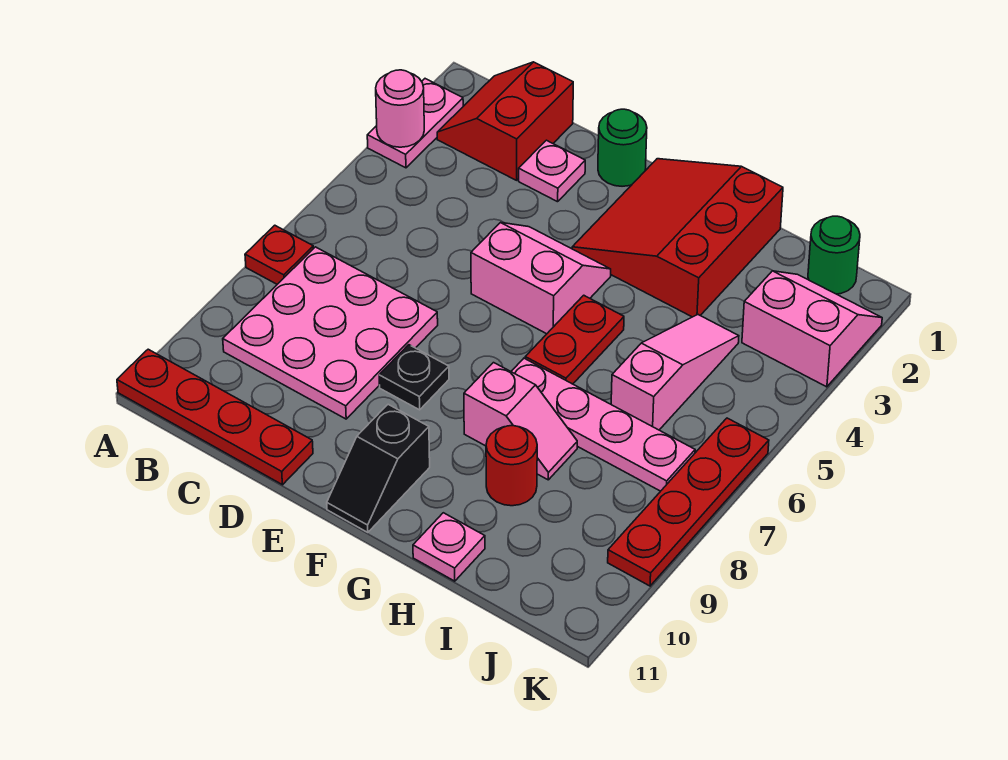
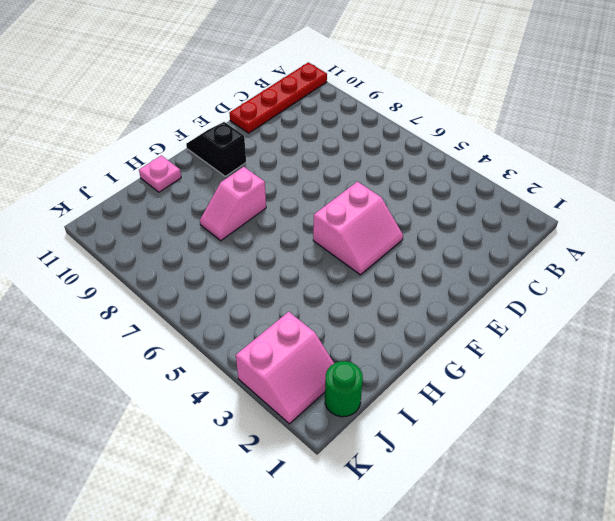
none -> pink 1x2 plate [367,79,463,168]
none -> red 1x1 plate [245,225,314,284]
none -> red 2x2 slope [437,62,573,180]

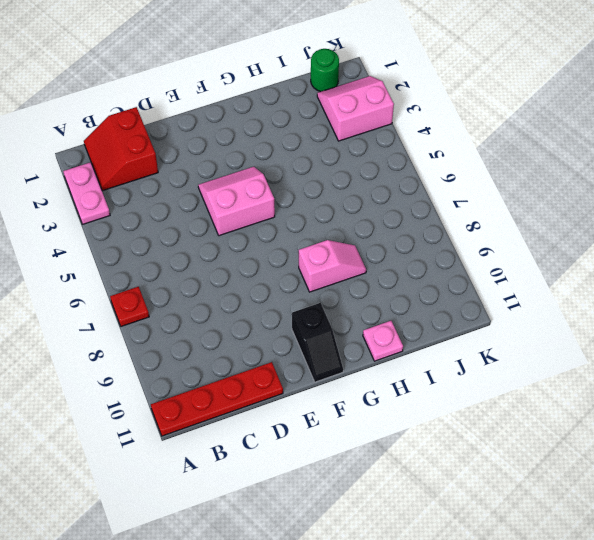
none -> pink 3x3 plate [223,247,438,419]
none -> pink 1x1 plate [519,140,585,202]
none -> green 1x1 round brick [598,109,647,186]

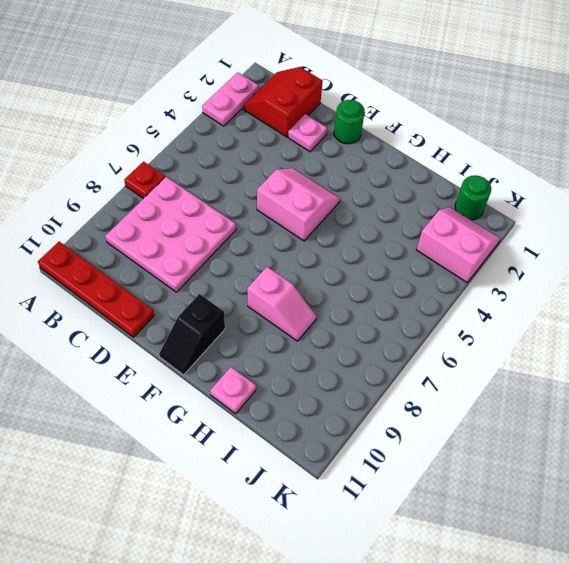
none -> black 1x1 plate [379,345,449,410]
none -> red 3x3 slope [572,159,783,317]
none -> red 1x2 plate [525,295,624,384]

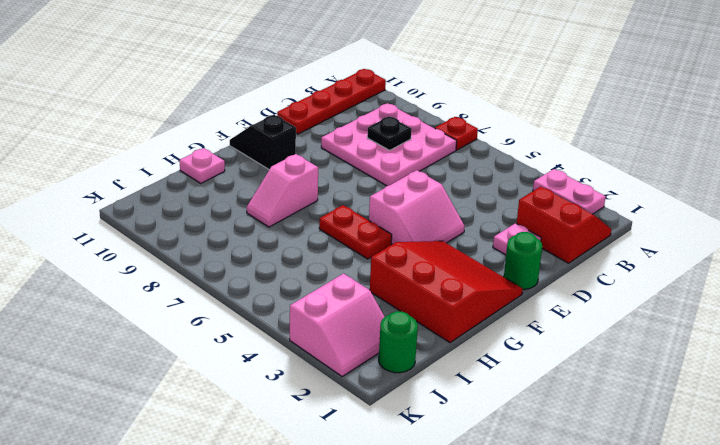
black 1x1 plate [367,116,412,150] -> black 1x1 plate moved to [379,345,449,410]
none -> pink 1x4 plate [511,358,695,491]
none -> red 1x1 round brick [486,426,537,506]
none -> pink 1x3 slope [611,315,739,430]

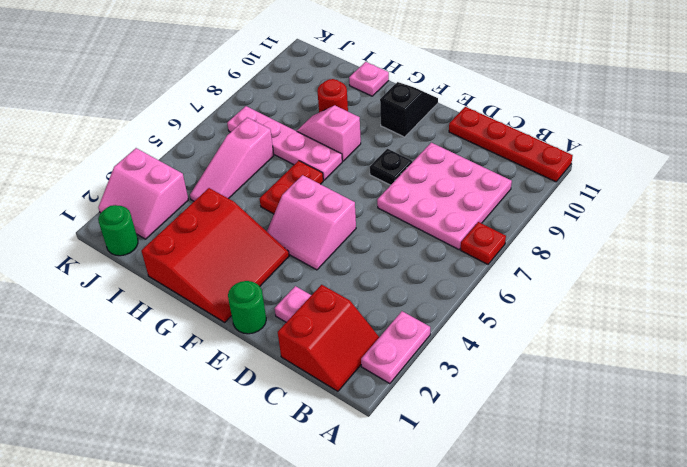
none -> red 1x4 plate [608,418,769,586]
none -> pink 1x1 round brick [376,70,424,147]

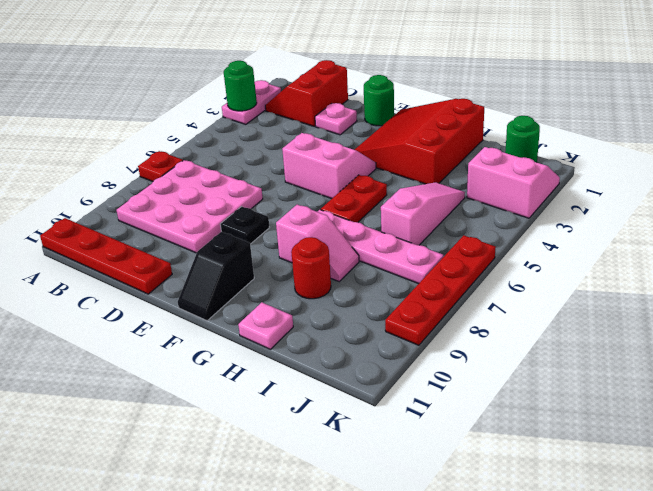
green 1x1 round brick [224,61,257,111] -> pink 1x1 round brick [376,70,424,147]

